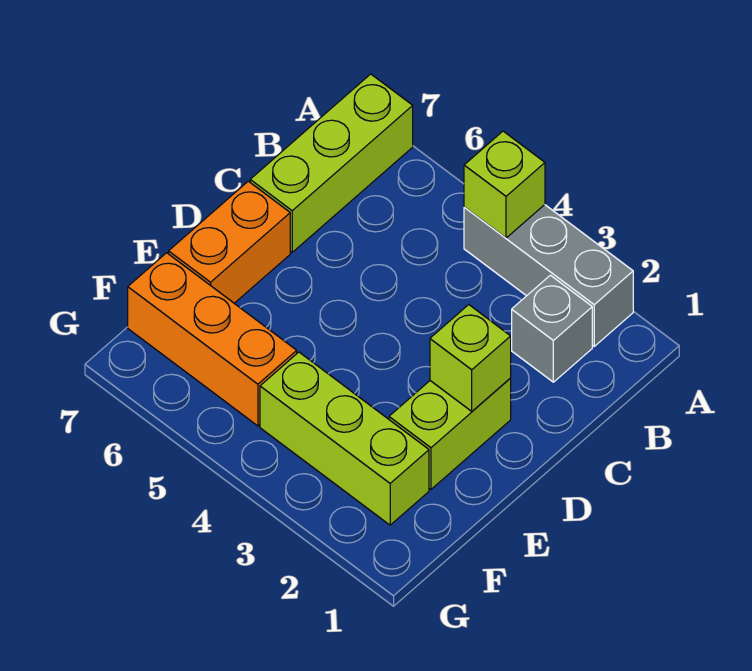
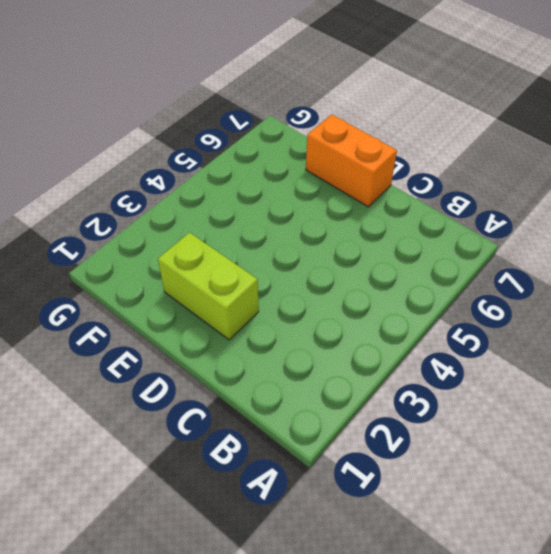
none -> grey 1x3 brick [464,205,633,346]
none -> lime 1x3 brick [250,74,413,252]

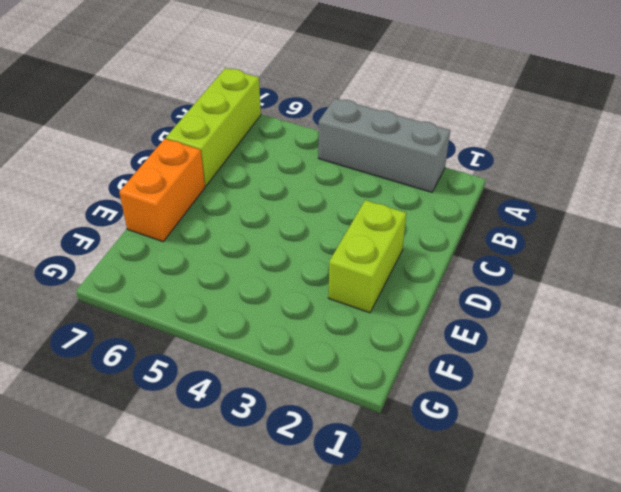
none -> grey 1x1 brick [512,275,592,382]
none -> lime 1x3 brick [260,352,429,525]

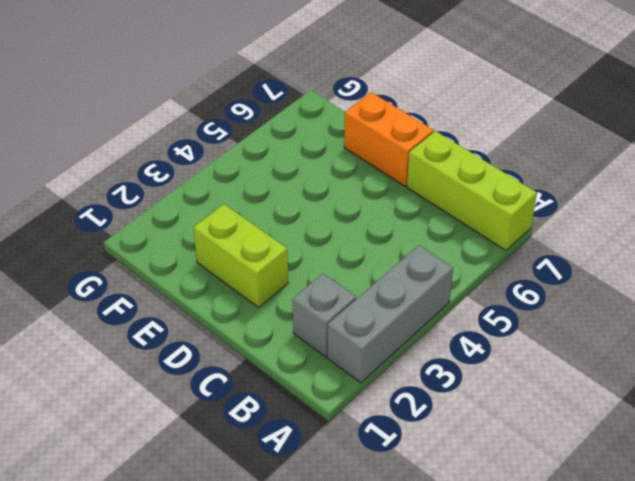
none -> lime 1x3 brick [260,352,429,525]
none -> orange 1x3 brick [128,253,297,426]

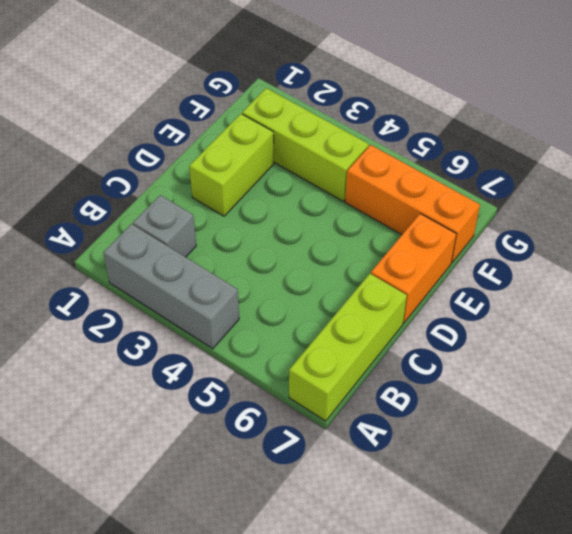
none -> lime 1x1 brick [464,131,545,238]
none -> lime 1x1 brick [430,305,511,411]

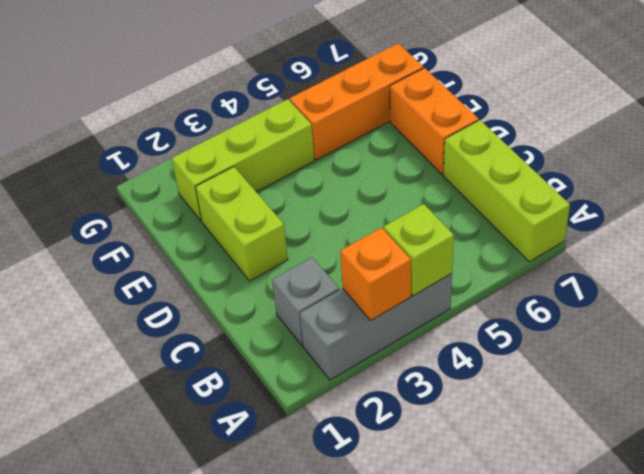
orange 1x1 brick [340,228,411,320] -> none
none -> lime 1x1 brick [430,305,511,411]

